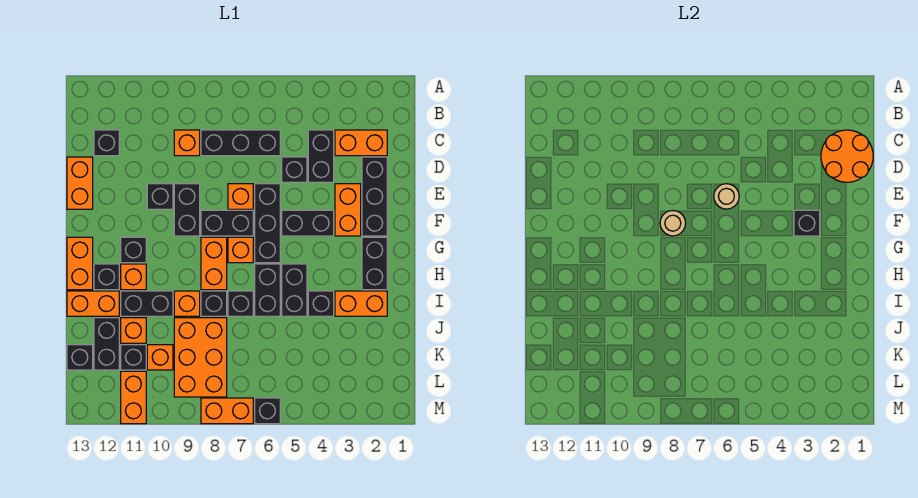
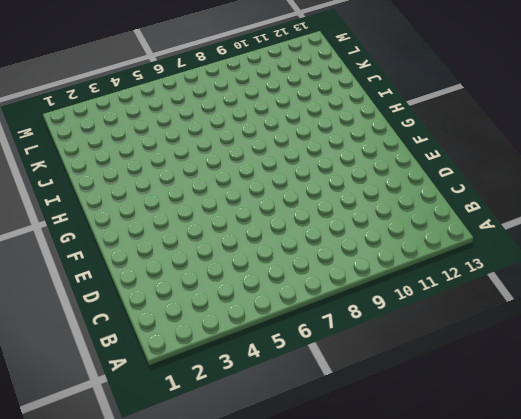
none -> orange 1x2 brick [335,130,387,156]
none -> black 1x2 brick [308,130,334,182]
none -> black 1x3 brick [201,130,280,156]
none -> orange 1x1 brick [174,130,200,156]

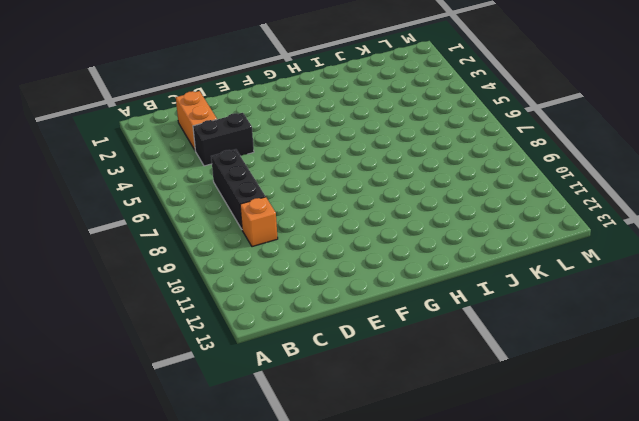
none -> black 1x1 brick [94,130,119,156]
none -> black 1x3 brick [362,157,387,236]
none -> black 1x1 brick [282,157,307,182]
none -> orange 1x2 brick [67,157,93,209]

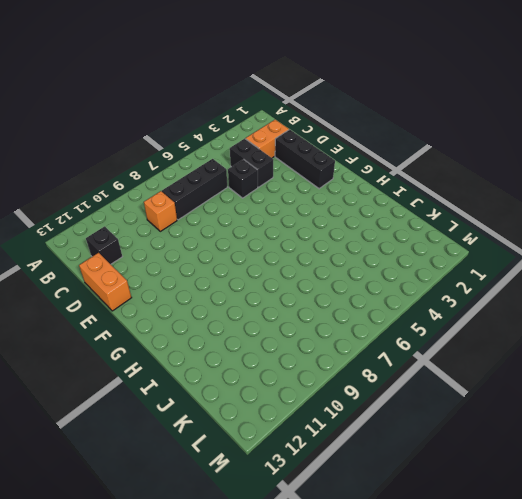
none -> orange 1x2 brick [335,184,361,236]
none -> black 1x3 brick [255,184,280,263]
none -> orange 1x1 brick [228,184,253,209]
none -> black 1x2 brick [174,184,200,236]

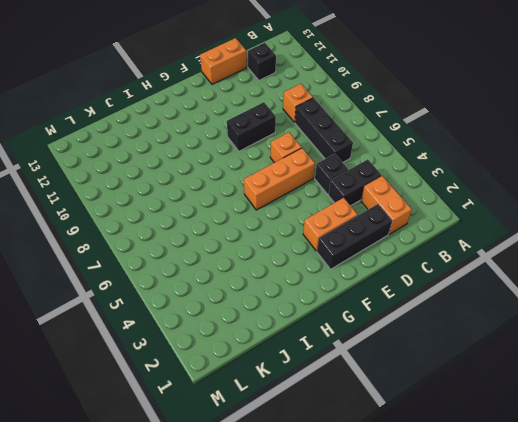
orange 1x3 brick [244,148,315,210] -> black 1x3 brick [255,184,280,263]
none -> black 1x1 brick [147,184,173,209]
none -> black 1x2 brick [282,210,334,236]
none -> black 1x2 brick [201,210,253,236]
none -> black 1x2 brick [362,237,387,290]

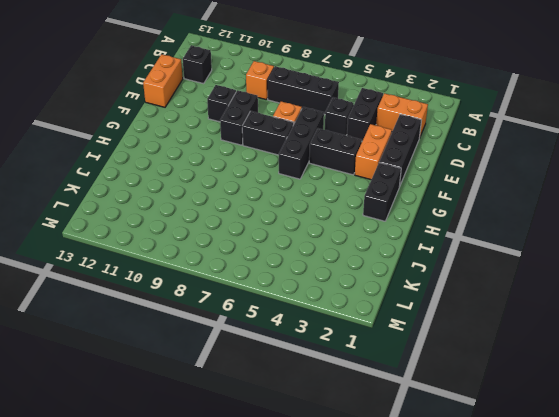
none -> orange 1x1 brick [228,237,253,263]
none -> orange 1x2 brick [201,237,227,290]
none -> black 1x1 brick [121,237,146,263]
none -> orange 1x2 brick [67,237,93,290]

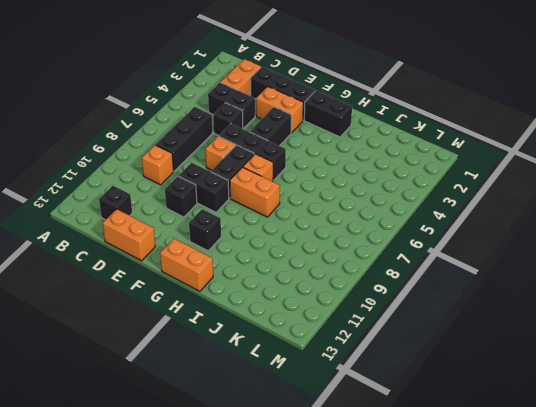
none -> black 1x2 brick [282,264,307,316]
none -> black 1x2 brick [255,264,280,316]
none -> orange 1x1 brick [121,264,146,290]
none -> black 1x1 brick [94,264,119,290]

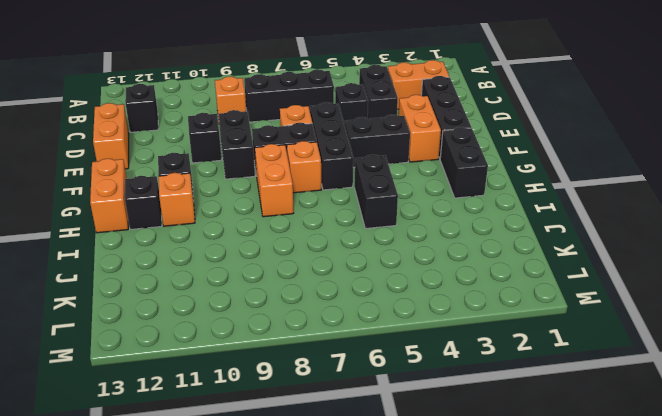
none -> black 1x2 brick [255,264,280,316]
none -> orange 1x2 brick [335,291,387,316]
none -> black 1x1 brick [308,291,334,316]
none -> black 1x1 brick [228,291,253,316]

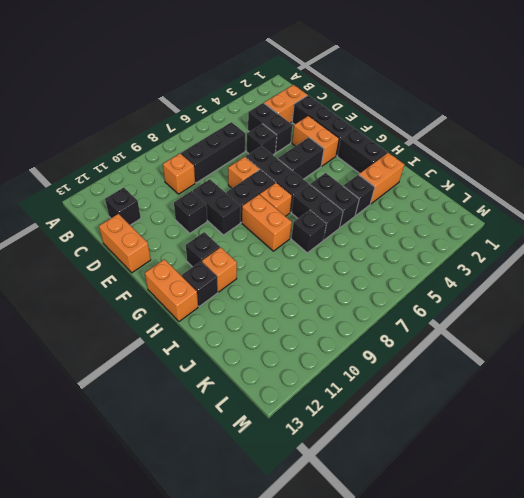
none -> black 1x1 brick [201,291,227,316]
none -> orange 1x1 brick [174,291,200,316]
none -> black 1x2 brick [121,291,173,316]
none -> orange 1x2 brick [67,291,119,316]

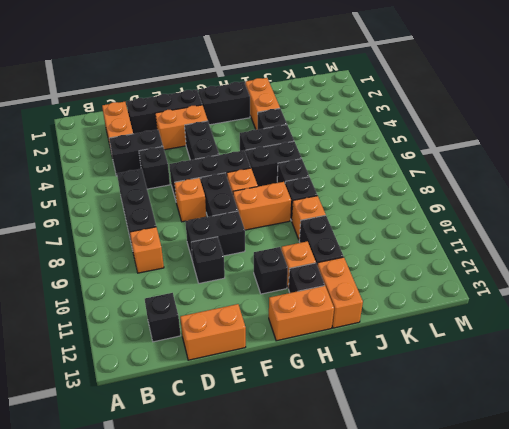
none -> orange 2x3 brick [174,318,227,397]
none -> orange 1x1 brick [121,318,146,343]
none -> black 1x2 brick [94,318,119,370]
none -> orange 1x1 brick [147,345,173,370]

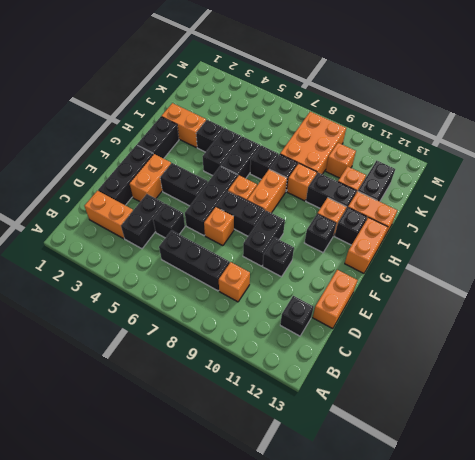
none -> black 1x1 brick [121,345,146,370]
none -> black 1x1 brick [67,345,93,370]
none -> orange 1x2 brick [121,371,146,424]
none -> black 1x1 brick [255,398,280,424]

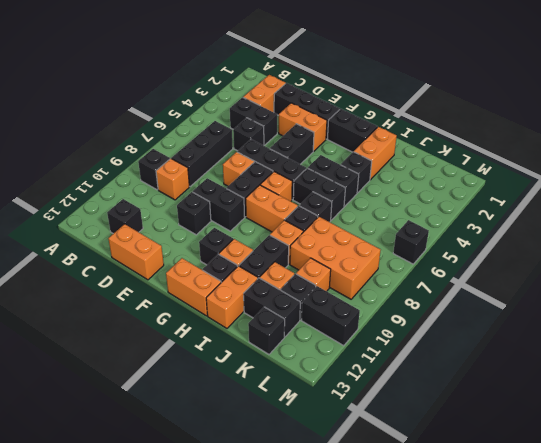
black 1x1 brick [138,149,170,190] -> black 1x1 brick moved to [794,210,820,236]
black 1x2 brick [301,286,360,346] -> orange 1x2 brick [121,371,146,424]
none -> orange 1x2 brick [201,398,253,424]
none -> orange 2x2 round brick [821,130,873,182]
none -> tan 1x1 round brick [714,184,739,209]
none -> tan 1x1 round brick [660,211,686,236]

